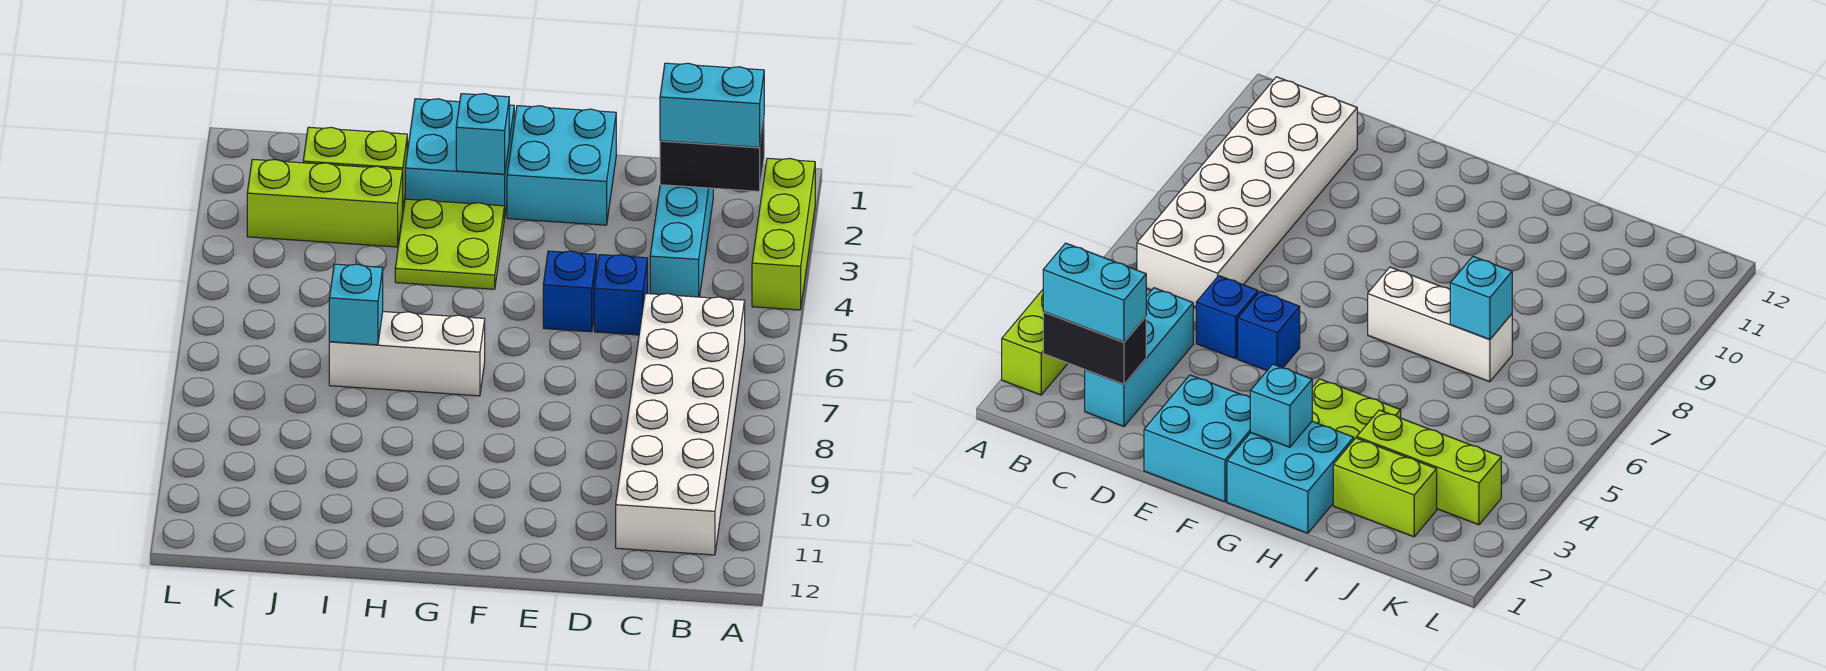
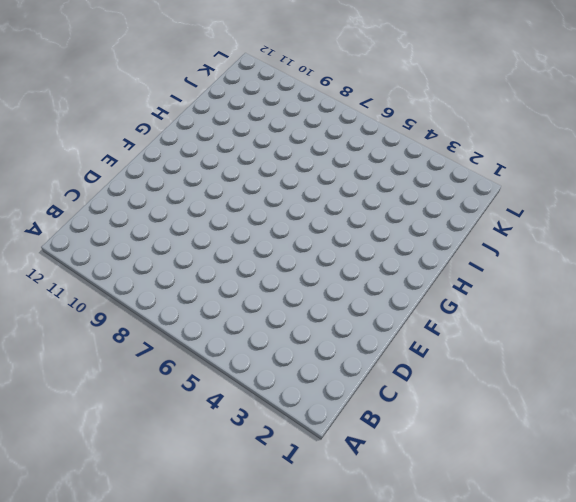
none -> lime 1x3 brick [752,158,815,310]
none -> white 2x6 brick [616,293,745,555]
none -> cyan 1x3 brick [650,185,713,297]

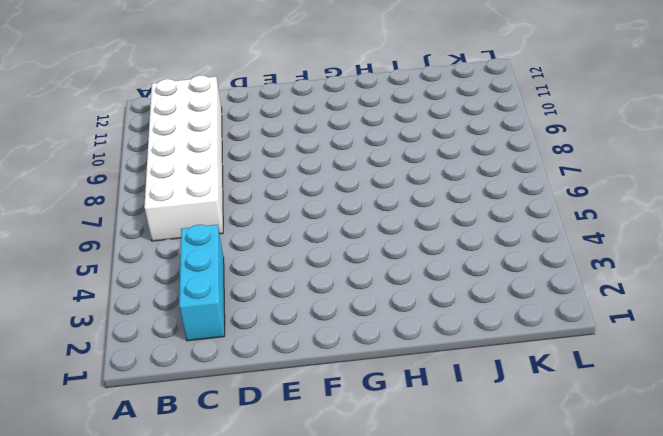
none -> lime 1x3 brick [752,158,815,310]
none -> blue 1x1 brick [594,255,648,335]
none -> cyan 2x2 brick [507,106,616,225]

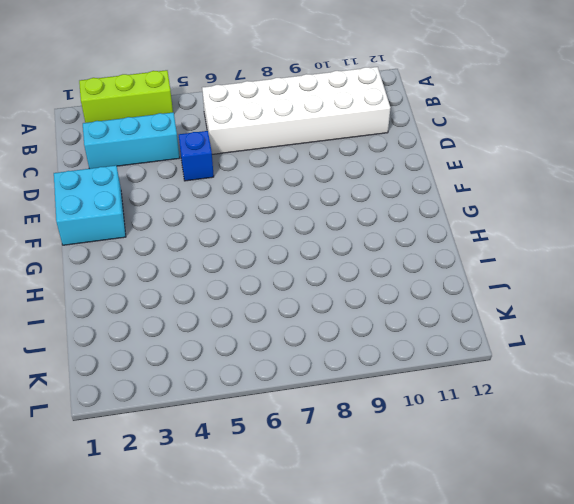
none -> blue 1x1 brick [543,251,597,332]
none -> cyan 2x2 brick [405,99,514,218]
none -> lime 2x2 plate [395,199,504,289]

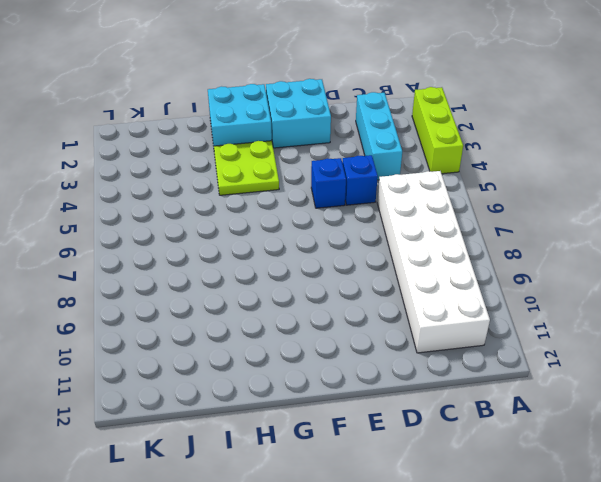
none -> white 1x3 brick [329,312,485,396]
none -> lime 1x2 brick [303,127,407,206]
none -> lime 1x3 brick [247,159,403,247]

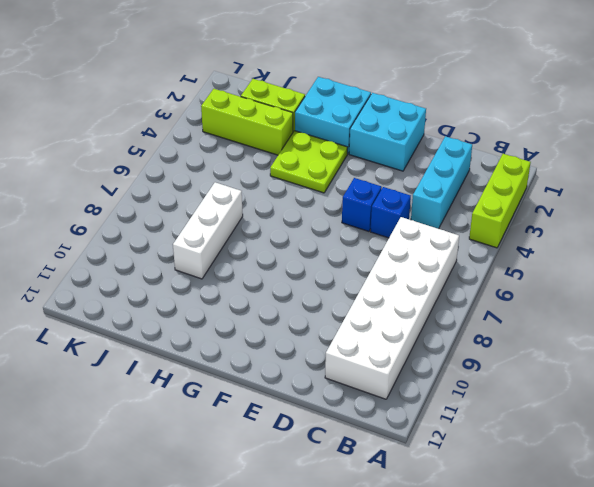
white 1x3 brick [173,182,243,279] -> white 1x3 brick turned to [329,312,485,396]
none -> black 1x2 brick [660,120,764,191]
none -> cyan 1x1 brick [456,94,509,174]
none -> cyan 1x1 brick [329,264,383,345]

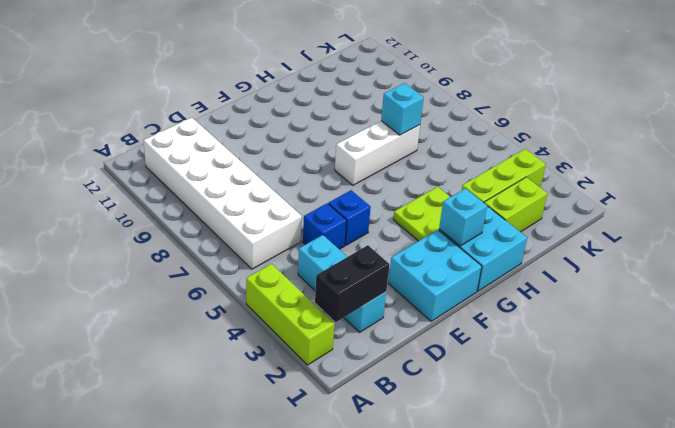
none -> cyan 1x2 brick [660,63,764,147]

